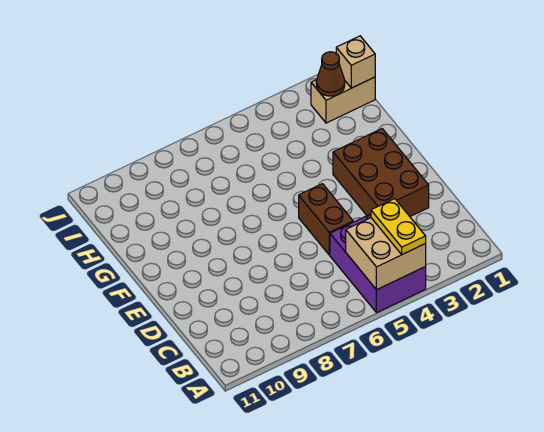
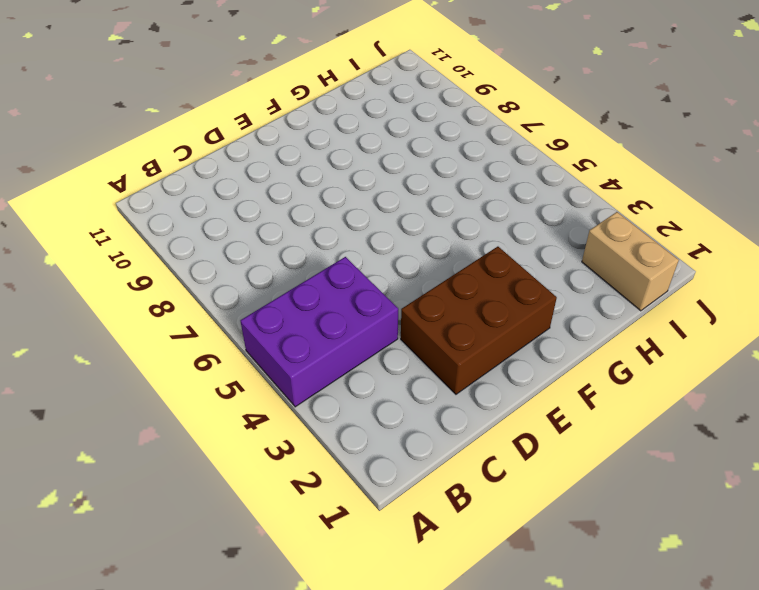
none -> brown 1x2 brick [299,184,353,255]
none -> tan 2x2 brick [346,218,426,290]

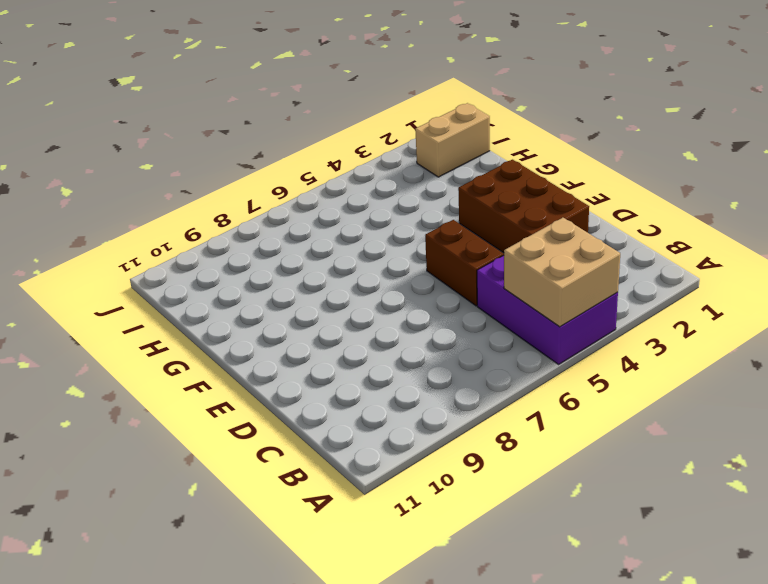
none -> tan 1x1 brick [336,36,375,88]
none -> brown 1x1 cone [316,52,345,96]

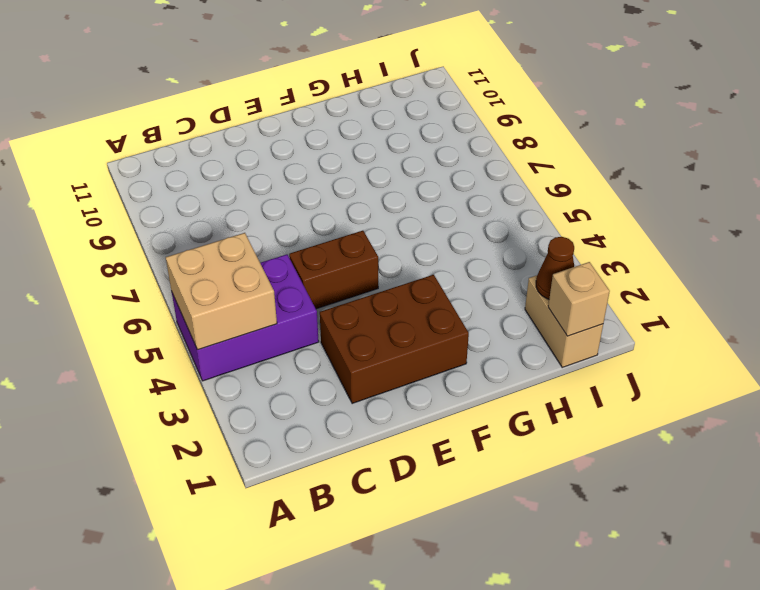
none -> yellow 1x2 plate [371,199,426,254]

